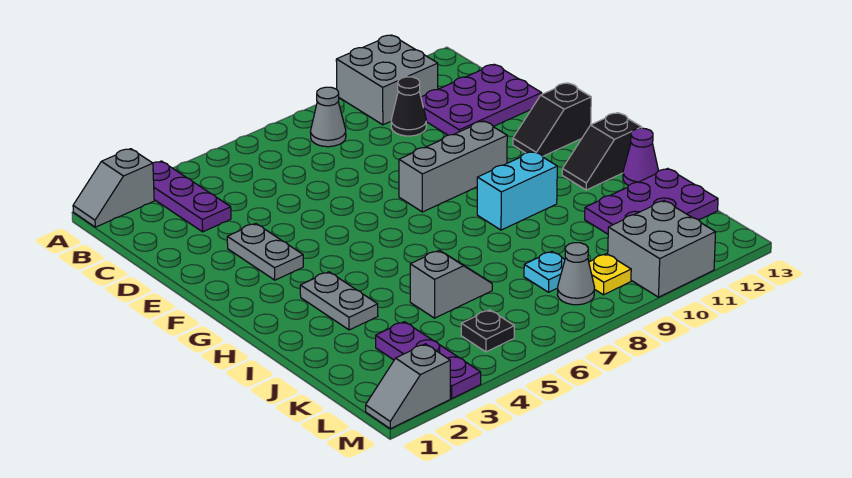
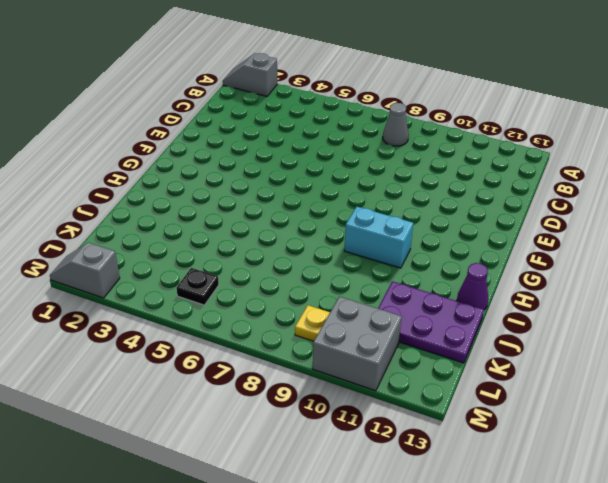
none -> purple 1x3 plate [153,161,231,232]
none -> grey 2x2 brick [336,35,438,125]
none -> black 1x1 cone [391,77,426,136]

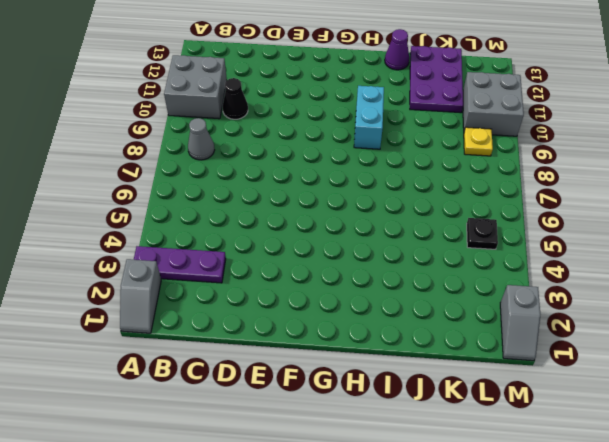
none -> purple 2x3 plate [421,64,542,135]
none -> grey 1x2 plate [227,224,303,280]
none -> grey 1x3 brick [399,121,507,212]

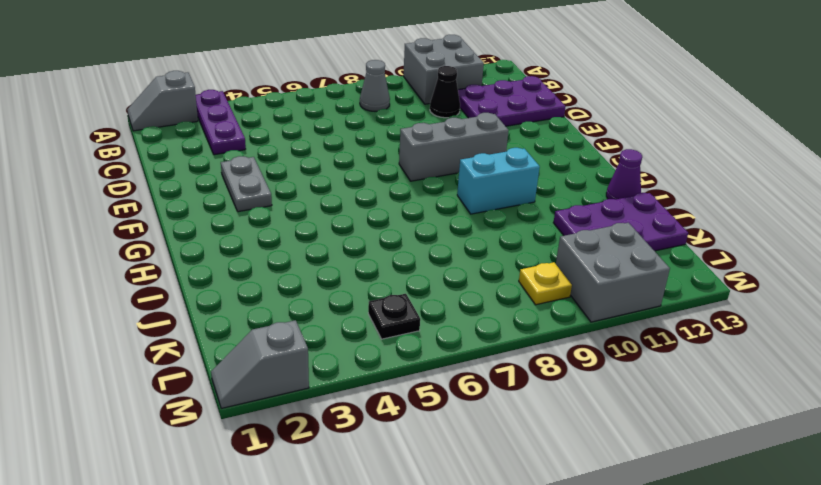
none -> black 1x2 slope [513,83,591,156]
none -> grey 1x2 plate [300,272,378,330]
none -> black 1x2 slope [562,113,642,190]

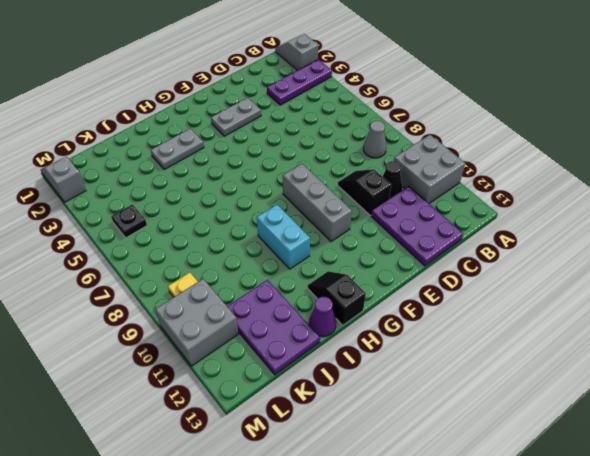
black 1x2 slope [338,169,391,215] -> black 1x2 slope moved to [513,83,591,156]
none -> grey 1x2 slope [410,250,492,318]
none -> purple 1x3 plate [376,322,481,398]
none -> cyan 1x1 plate [524,251,565,292]

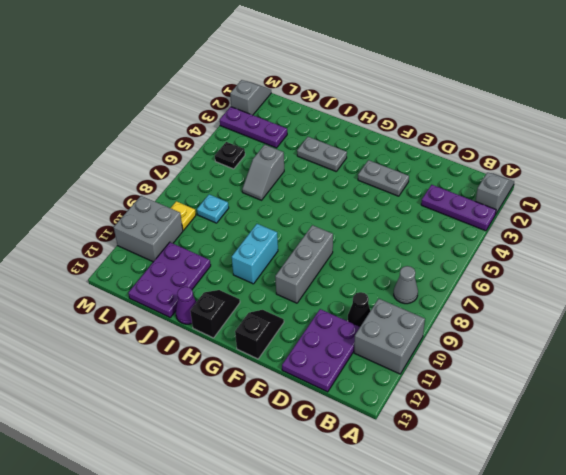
none -> grey 1x1 cone [557,243,594,305]

